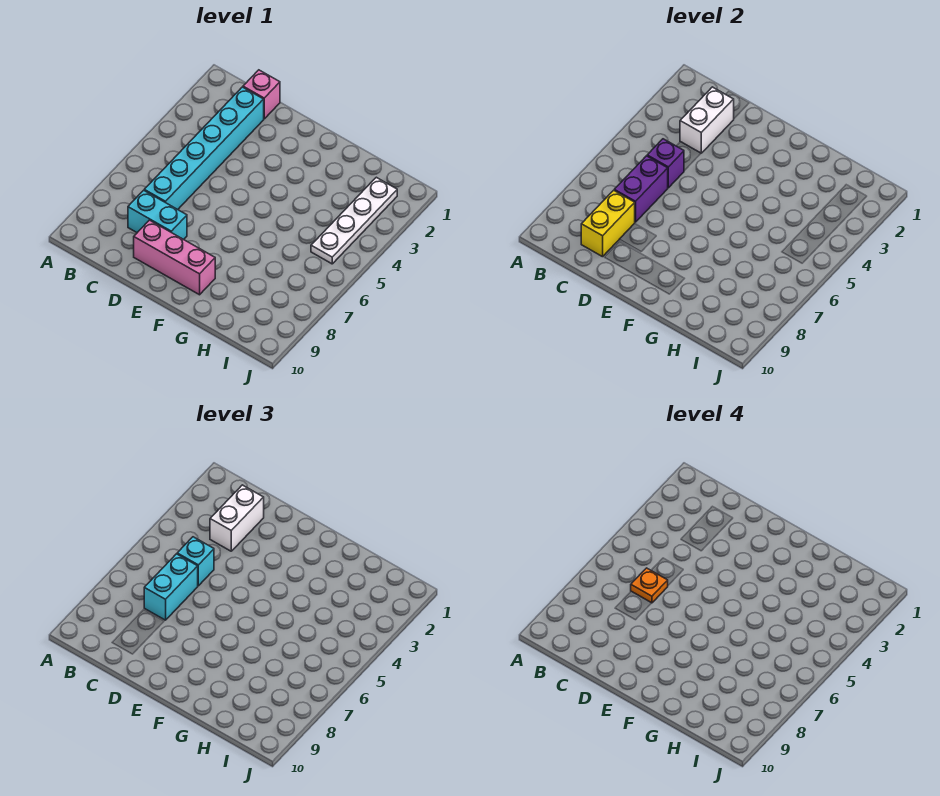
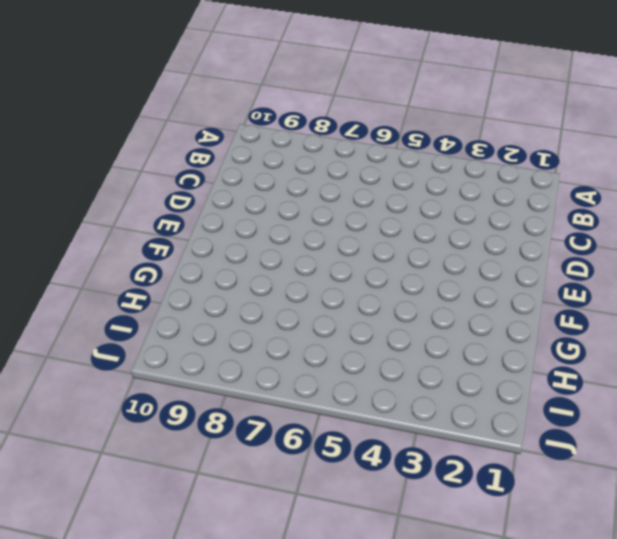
none -> pink 1x1 brick [243,70,280,119]
none -> cyan 1x6 brick [144,87,264,210]
none -> cyan 1x2 brick [128,190,187,239]

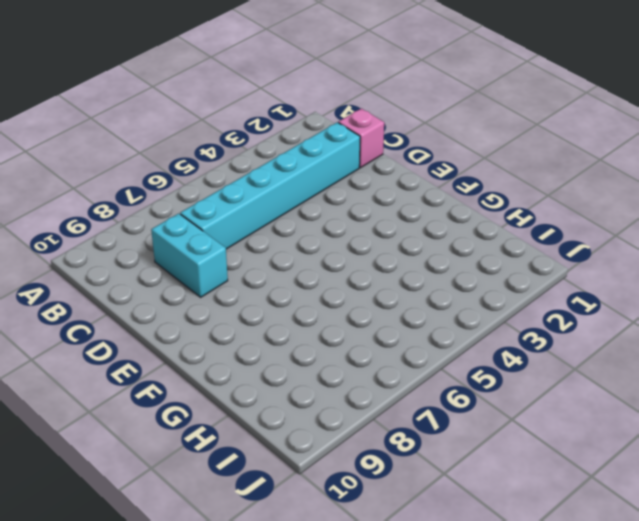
none -> pink 1x3 brick [134,220,215,295]
none -> white 1x4 plate [311,177,397,264]
none -> white 1x2 brick [680,87,734,153]

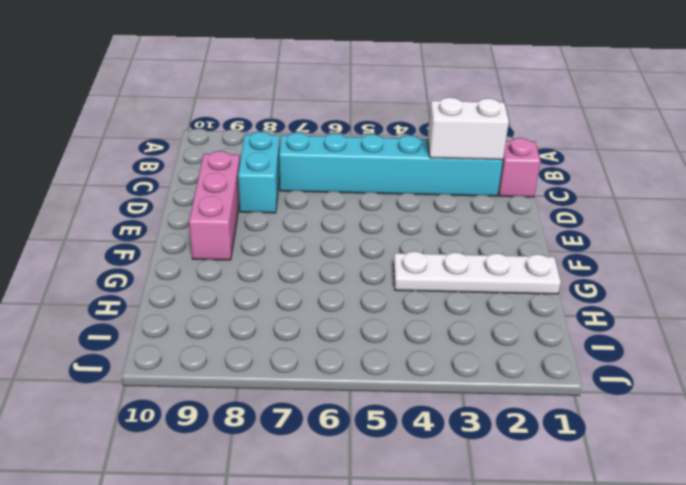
white 1x4 plate [393,251,561,294] -> white 1x4 plate moved to [311,177,397,264]
none -> purple 1x1 brick [647,139,684,188]
none -> purple 1x2 brick [614,156,668,222]
none -> yellow 1x2 brick [581,190,635,257]

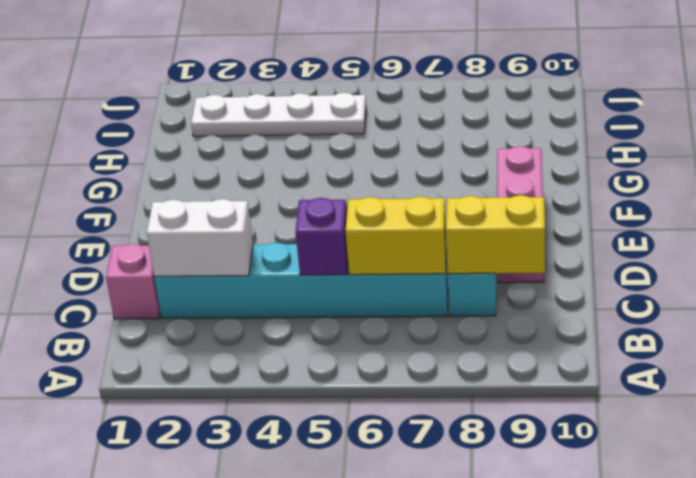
yellow 1x2 brick [346,196,446,275] -> purple 1x2 brick [614,156,668,222]
none -> white 1x2 brick [210,485,264,551]
none -> cyan 1x1 brick [177,537,214,586]
none -> cyan 1x2 brick [144,554,198,620]

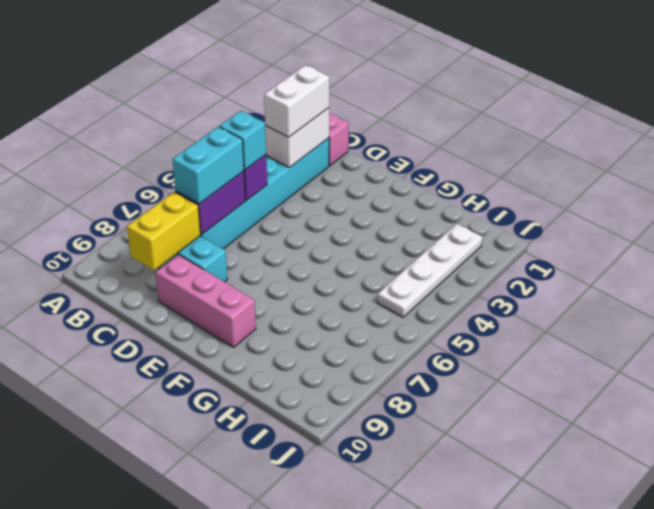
none -> orange 1x1 plate [631,568,668,603]

